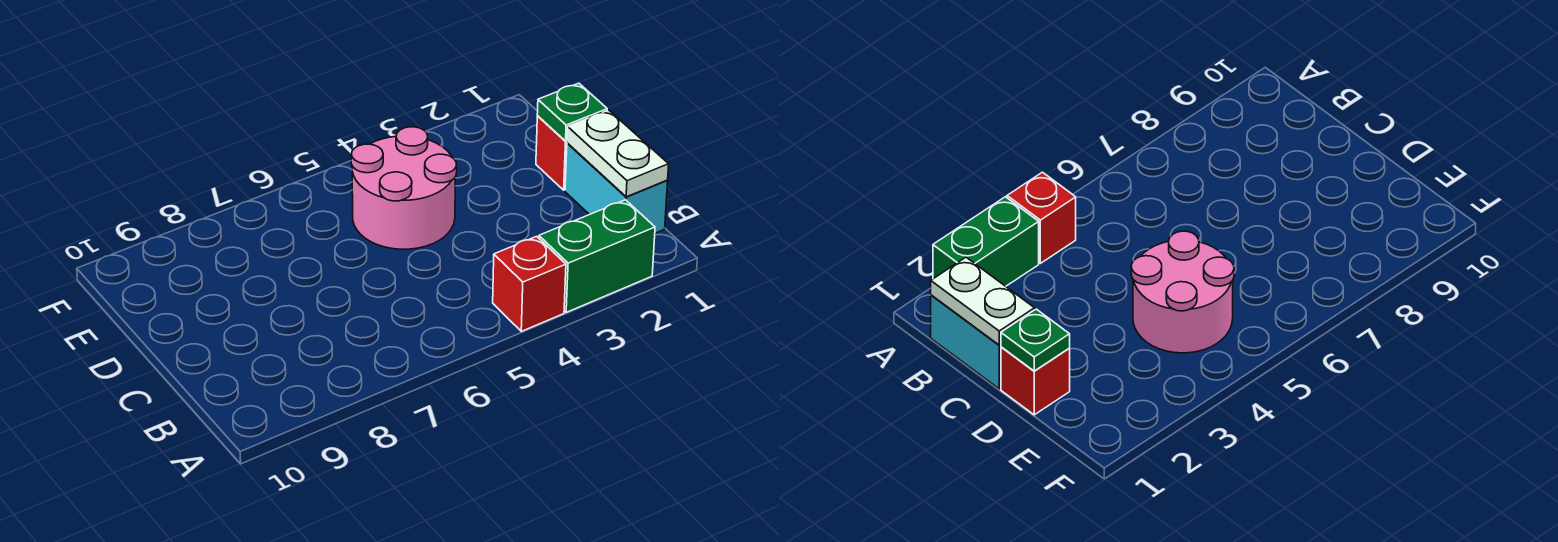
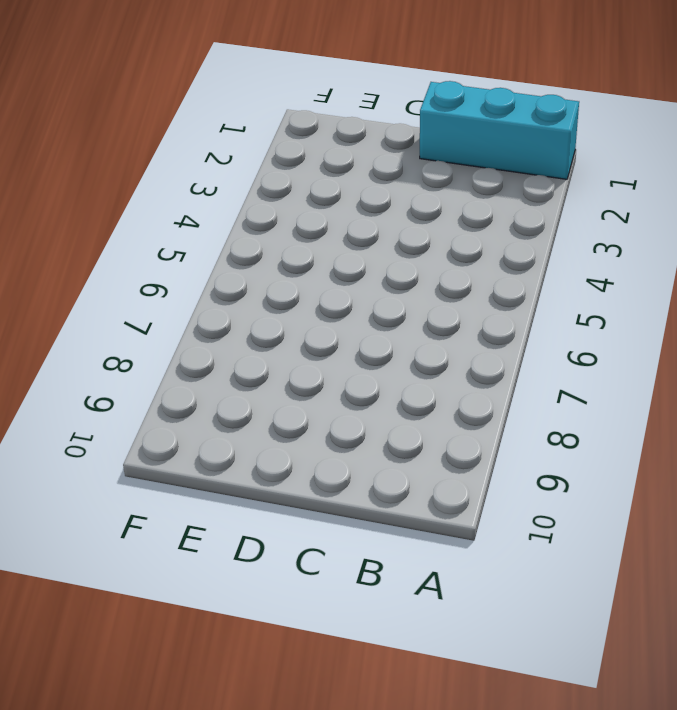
cyan 1x3 brick [420,81,579,179] -> cyan 1x2 brick [565,143,668,233]
none -> green 1x2 brick [539,200,655,312]
none -> red 1x1 brick [493,236,566,331]

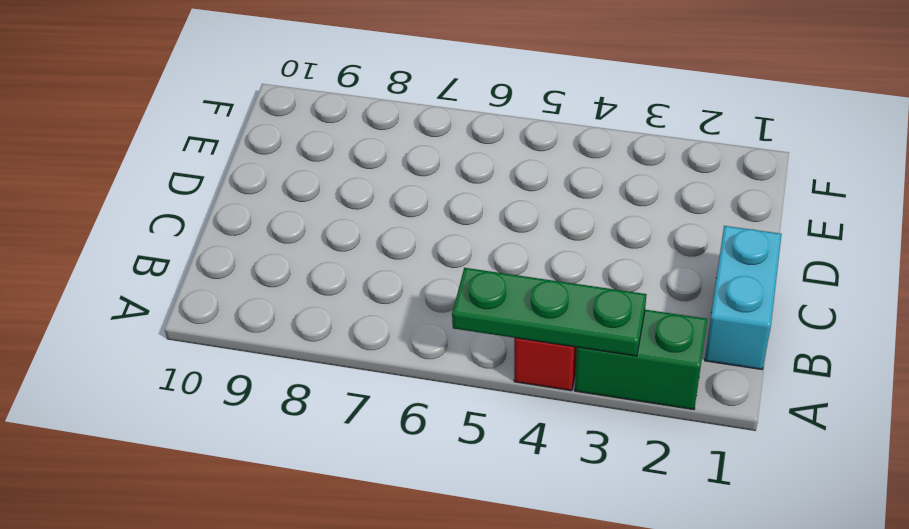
green 1x3 plate [452,268,647,356] -> none
none -> red 1x1 brick [536,116,567,190]
none -> pink 2x2 round brick [351,127,457,249]

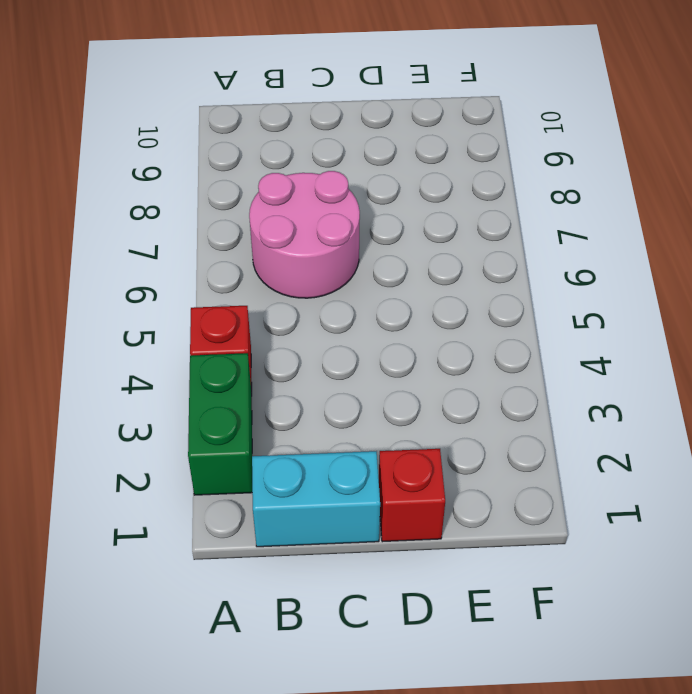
pink 2x2 round brick [249,171,360,298] -> pink 2x2 round brick moved to [351,127,457,249]
none -> white 1x2 plate [567,110,669,197]
none -> green 1x1 plate [537,83,607,141]

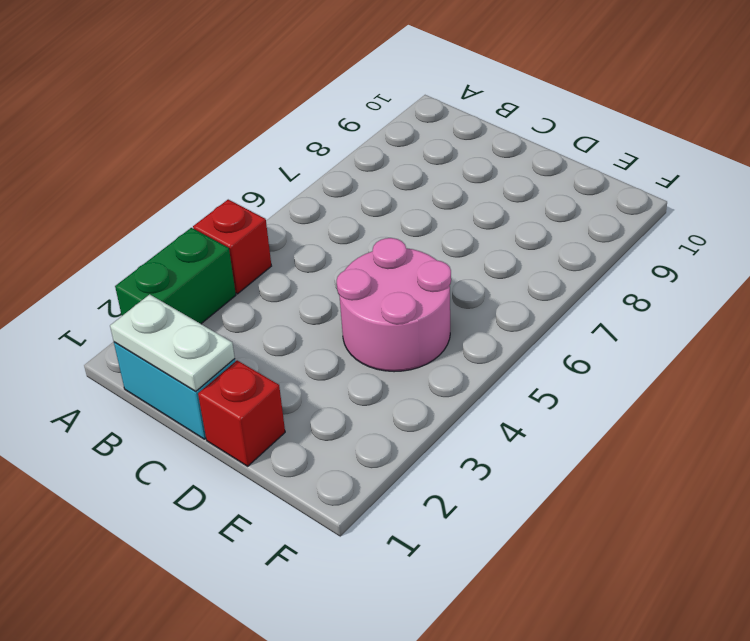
none -> green 1x1 plate [537,83,607,141]

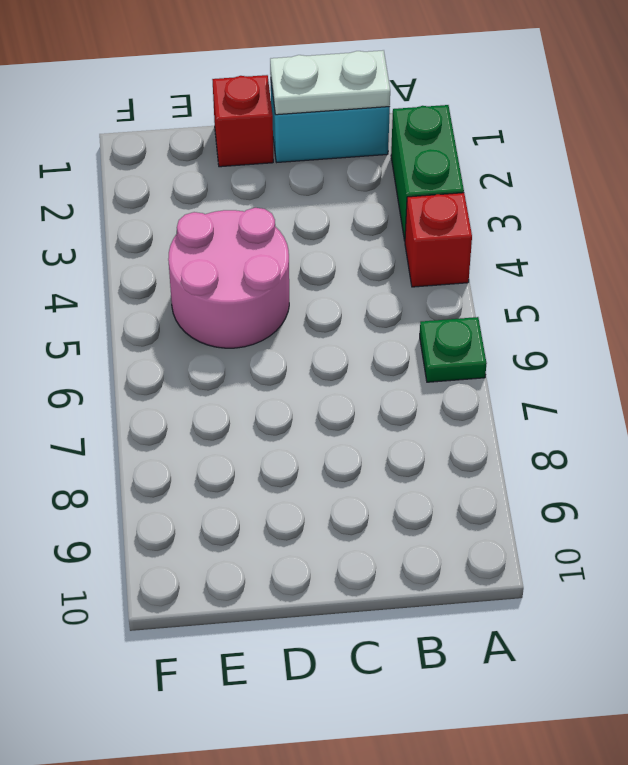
green 1x1 plate [420,317,487,382] -> green 1x1 plate moved to [537,83,607,141]

